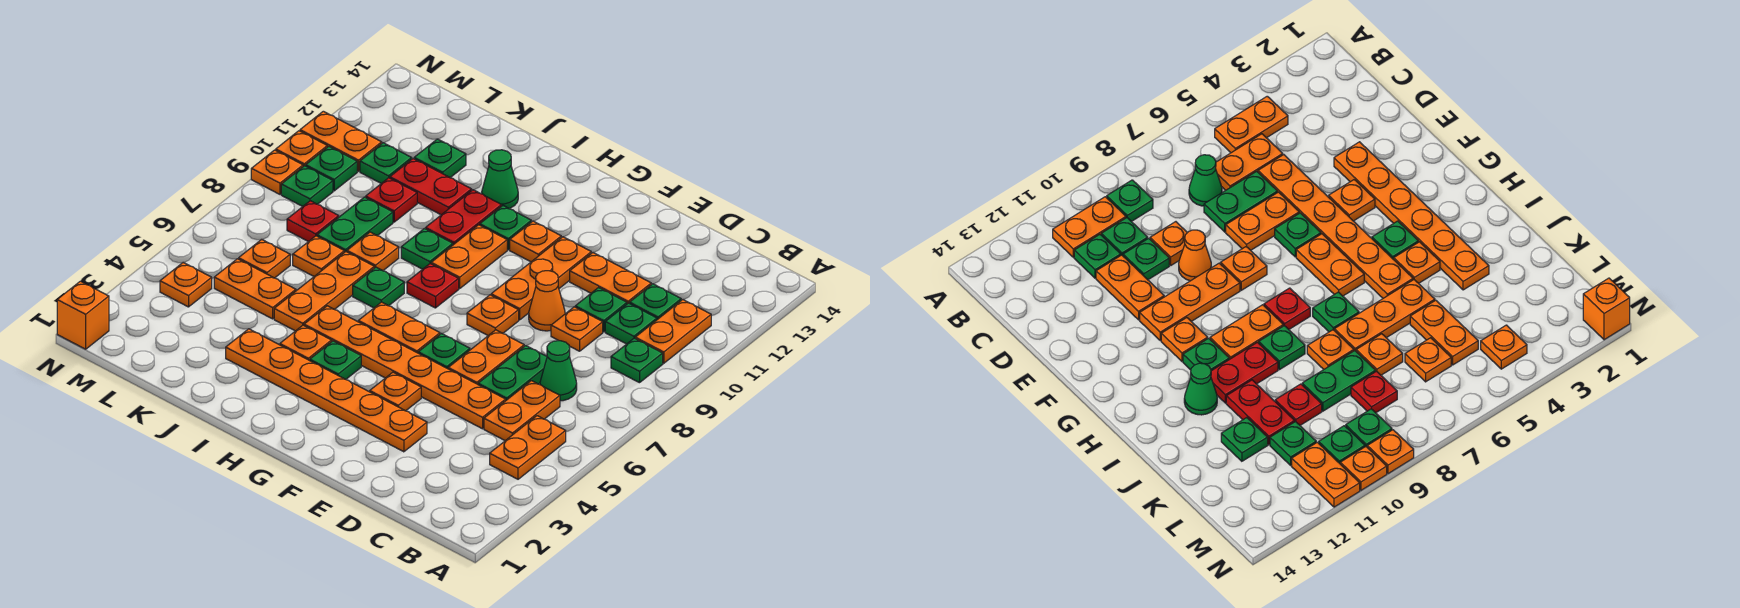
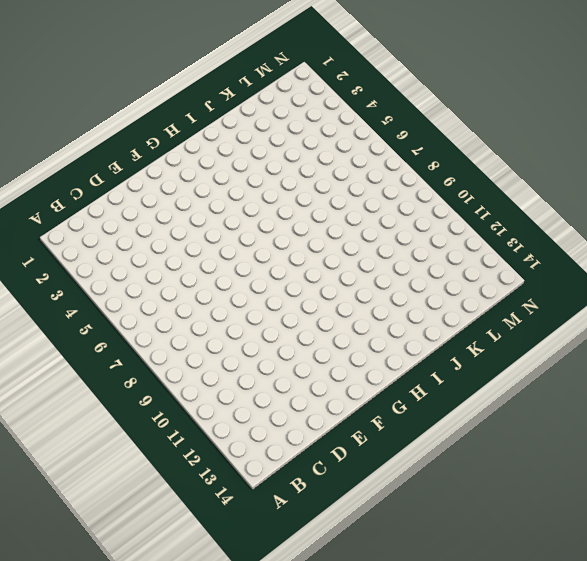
none -> orange 1x2 plate [490,416,566,479]
none -> green 1x1 plate [611,338,663,383]
none -> orange 1x2 plate [635,300,711,363]
none -> orange 1x2 plate [484,381,560,441]

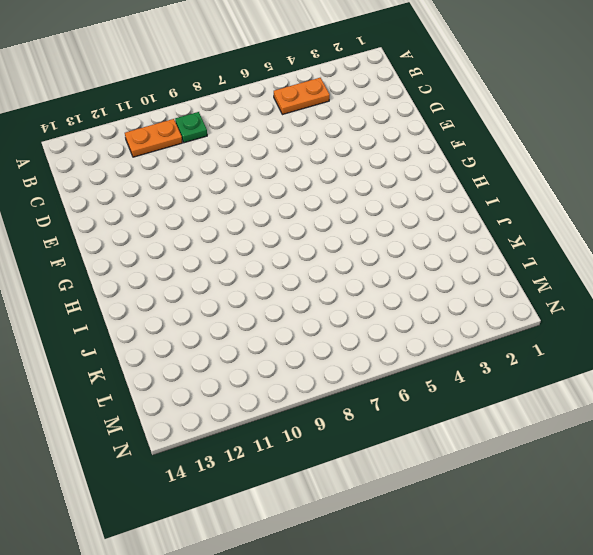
none -> orange 1x2 plate [484,381,560,441]
none -> green 1x1 cone [540,341,577,401]
none -> green 1x1 plate [605,303,657,344]
none -> green 1x1 plate [630,284,681,320]

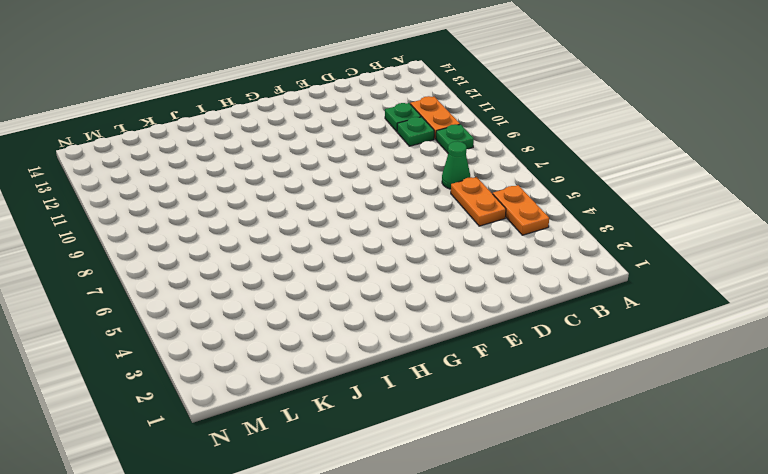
none -> orange 1x6 plate [304,306,506,429]
none -> green 1x2 plate [478,346,547,400]
none -> orange 1x1 plate [551,307,603,351]
none -> green 1x1 plate [575,288,627,332]

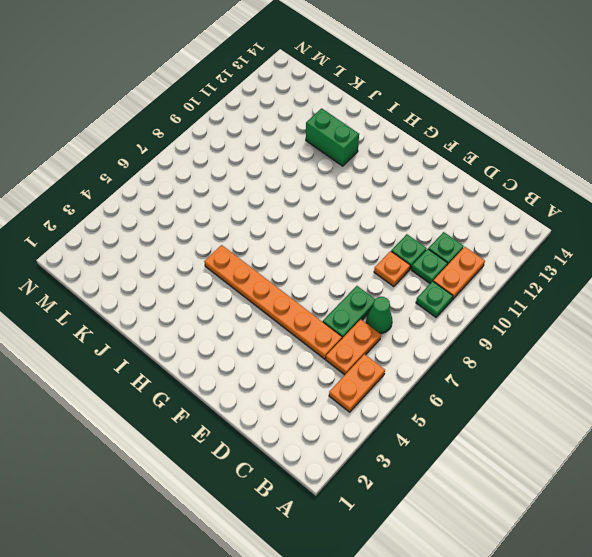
green 1x2 brick [306,108,359,166] -> green 1x1 cone [482,150,518,209]
none -> orange 1x2 plate [570,253,651,304]
none -> orange 1x6 plate [226,329,427,452]
none -> orange 1x2 plate [448,330,524,384]
none -> orange 1x1 cone [529,271,565,331]

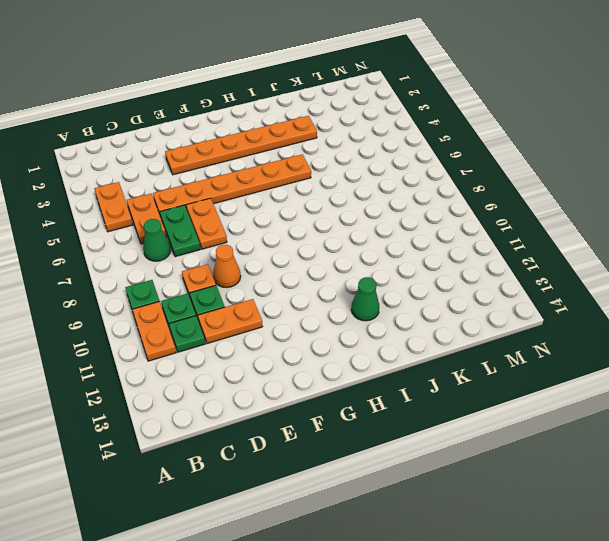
none -> orange 1x1 plate [370,372,421,411]
none -> green 1x1 plate [418,334,470,369]
none -> orange 1x1 plate [467,295,519,335]
none -> orange 1x3 plate [491,237,591,320]

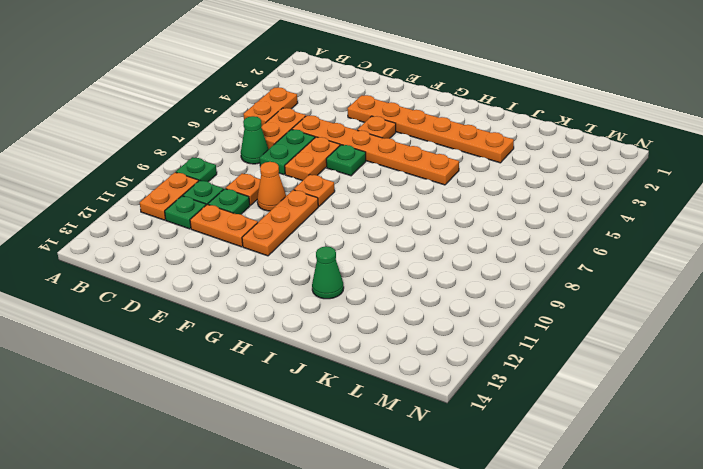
none -> orange 1x2 plate [358,302,440,353]
none -> orange 1x1 plate [510,221,561,262]
none -> green 1x1 plate [310,341,361,379]
none -> red 1x1 plate [407,264,459,308]

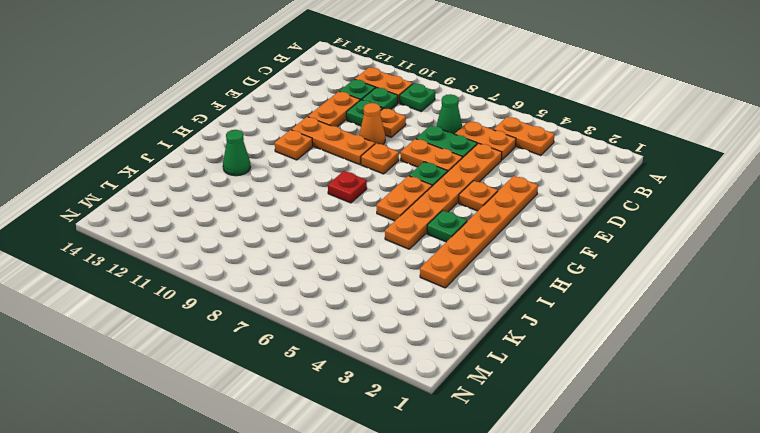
none -> orange 1x2 plate [431,225,507,288]
none -> green 1x1 plate [480,206,531,250]
none -> orange 1x1 plate [280,325,332,361]
none -> green 1x1 plate [353,267,404,308]

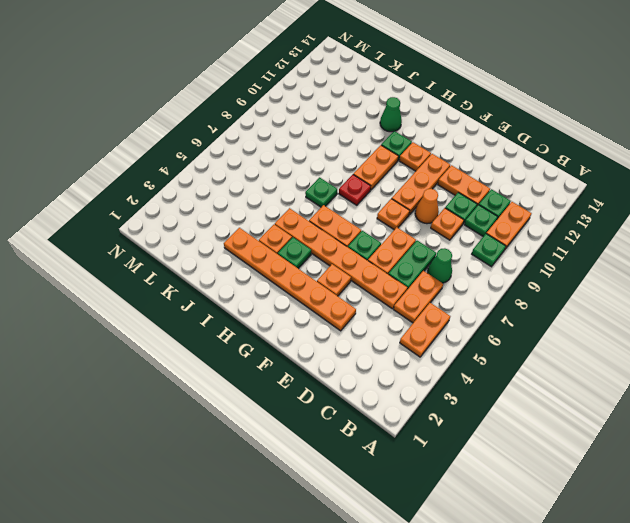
none -> green 1x1 plate [401,228,453,269]
none -> red 1x2 plate [426,190,502,245]
none -> orange 1x3 plate [274,252,374,331]
none -> orange 1x1 plate [347,232,399,271]

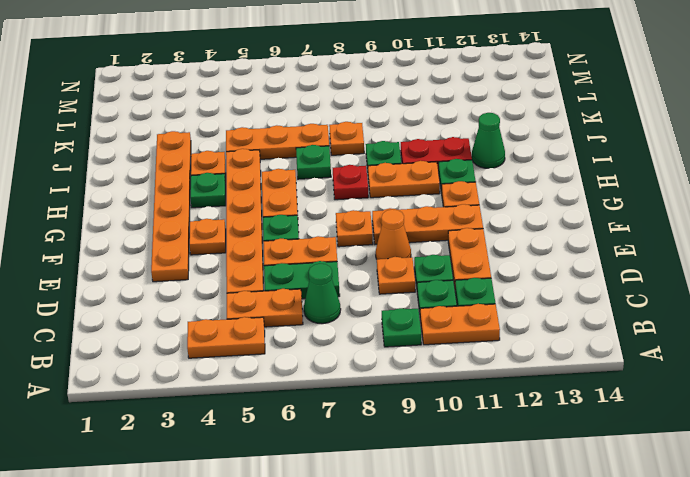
none -> red 1x2 plate [390,158,472,215]
none -> orange 1x2 plate [214,259,296,319]
none -> orange 1x1 plate [293,236,344,276]
none -> green 1x2 plate [317,197,393,252]

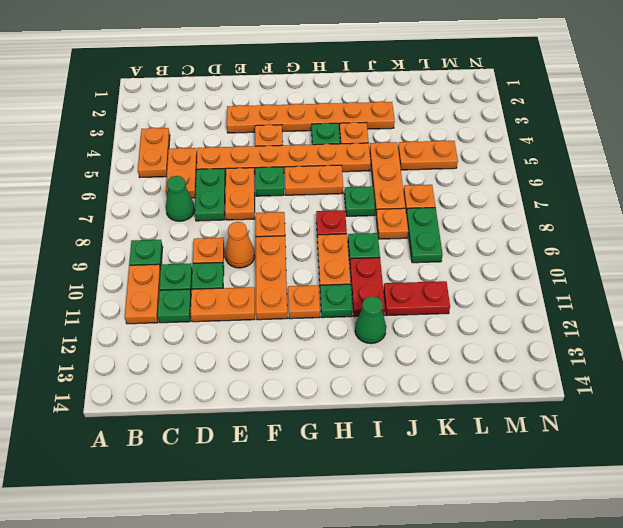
none -> red 1x1 plate [366,178,417,222]
none -> green 1x1 plate [414,139,466,178]
none -> orange 1x1 plate [239,239,290,278]
none -> red 1x1 plate [287,201,339,242]

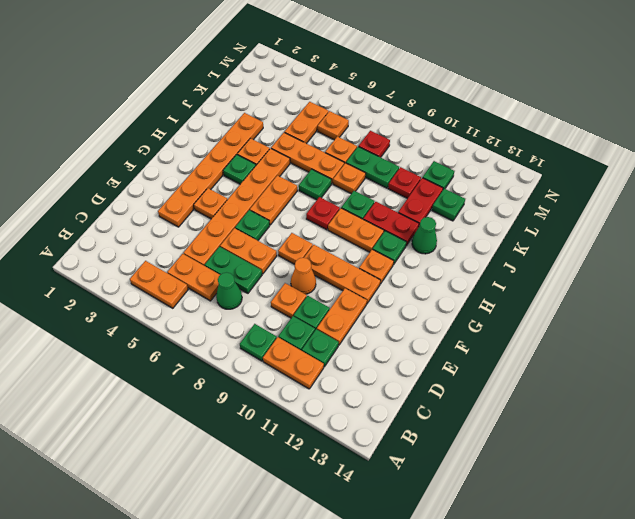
none -> orange 1x1 plate [160,262,212,307]
none -> green 1x1 plate [281,166,333,207]
none -> green 1x1 plate [306,147,357,191]
none -> orange 1x2 plate [300,111,382,171]

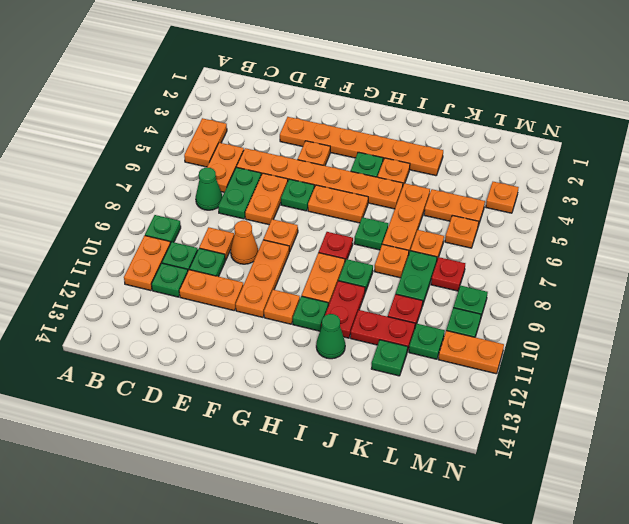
none -> orange 1x1 brick [57,281,109,349]
none -> orange 1x1 plate [251,150,303,194]
none -> orange 1x1 plate [276,131,327,166]

